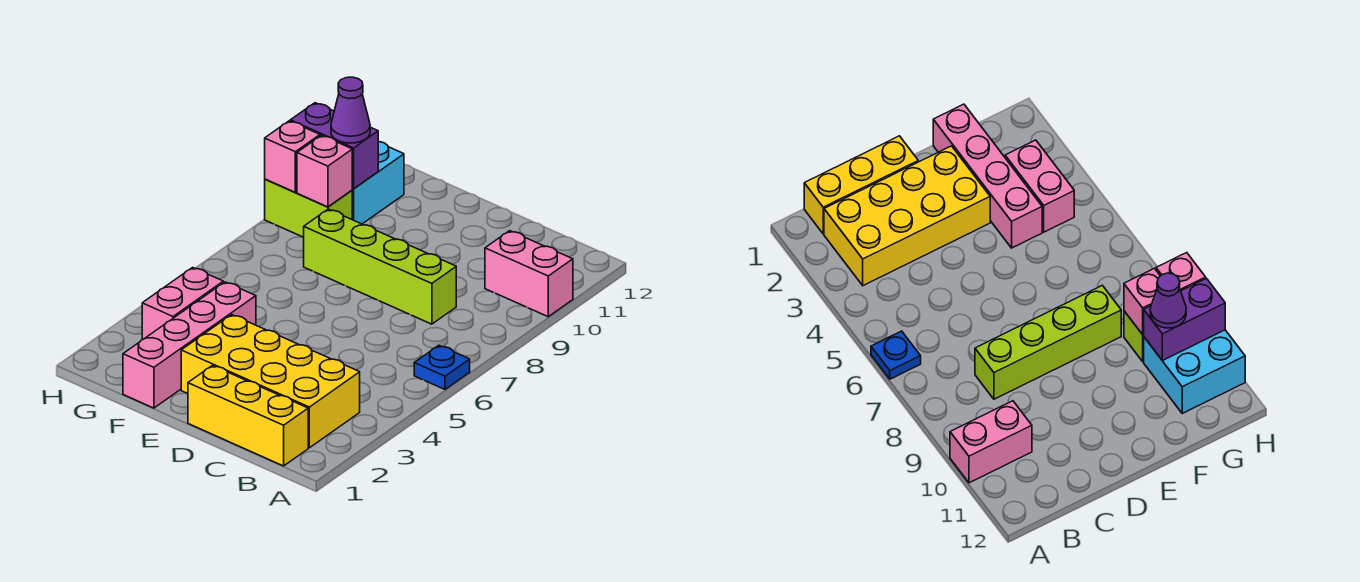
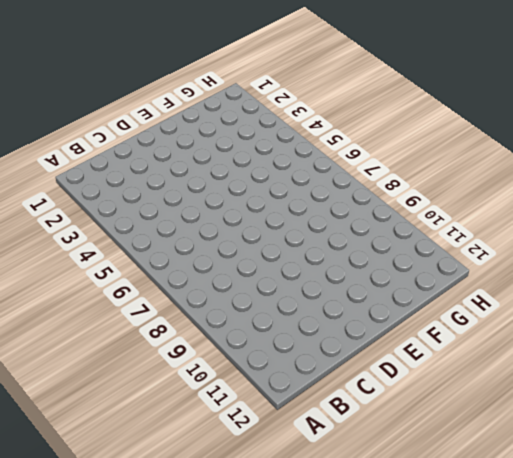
none -> blue 1x1 plate [414,345,470,389]
none -> pink 1x2 brick [485,231,573,317]
none -> yellow 1x3 brick [188,366,308,466]

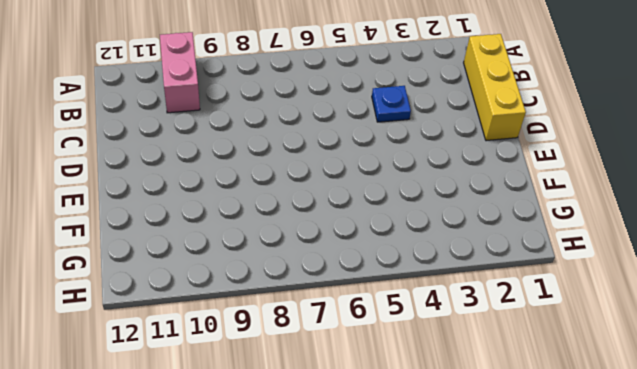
blue 1x1 plate [372,86,411,122] -> blue 1x1 plate moved to [414,345,470,389]
none -> yellow 2x4 brick [181,315,360,448]
none -> lime 1x4 brick [303,209,456,324]
none -> pink 1x4 brick [123,282,256,408]

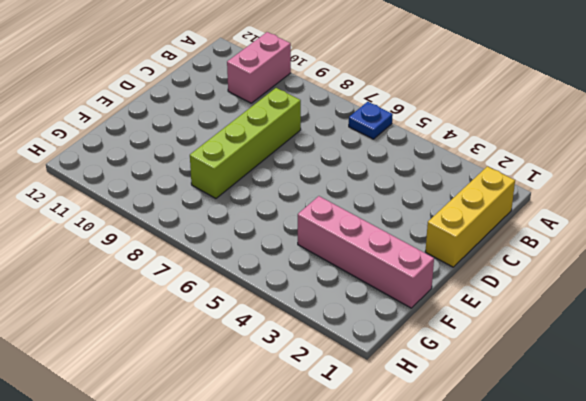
none -> yellow 2x4 brick [181,315,360,448]
none -> pink 1x2 brick [142,267,223,340]
none -> lime 1x2 brick [265,179,352,237]

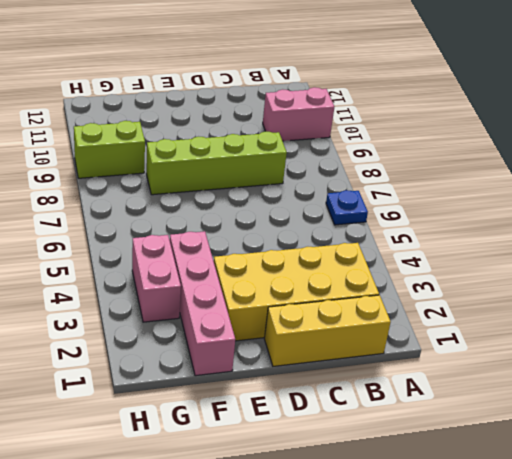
none -> cyan 2x2 brick [352,141,404,224]
none -> pink 1x1 brick [297,135,352,207]
none -> purple 1x2 brick [290,103,378,189]

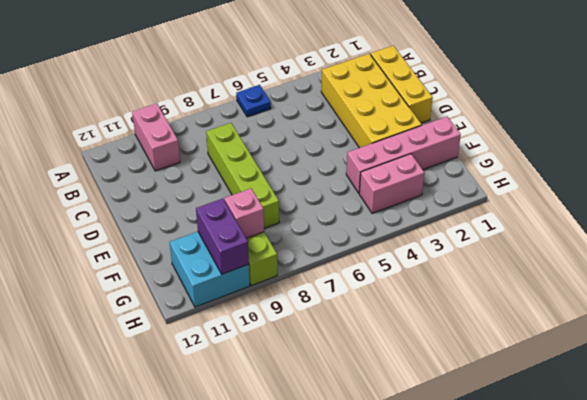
none -> pink 1x1 brick [265,121,320,192]
none -> purple 1x1 cone [331,77,370,143]

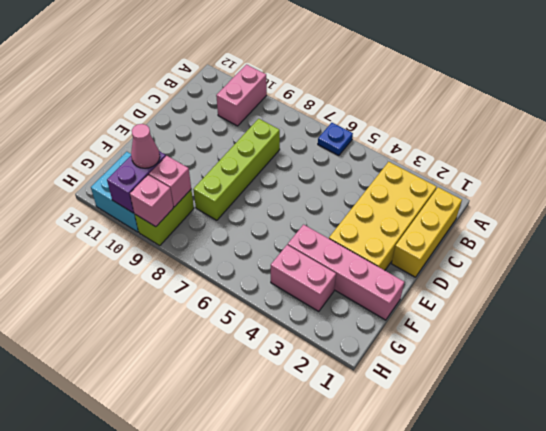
pink 1x1 cone [131,124,160,168] -> purple 1x1 cone [331,77,370,143]

